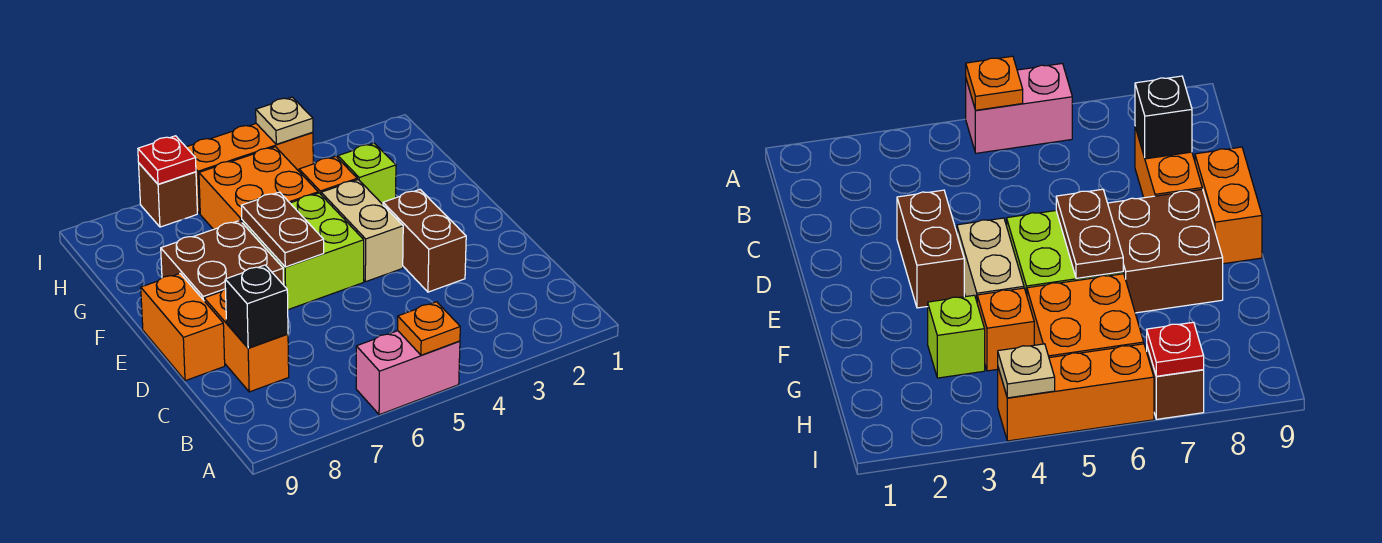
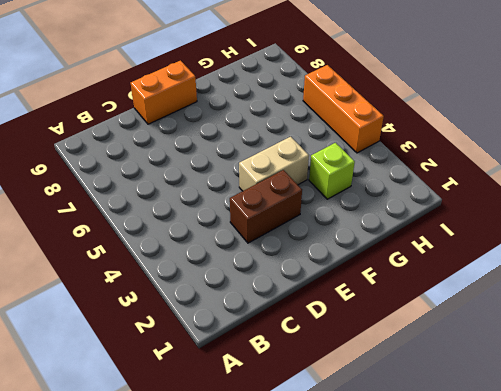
none -> pink 1x2 brick [356,331,460,415]
none -> orange 1x2 brick [204,289,289,392]
none -> lime 2x2 brick [242,193,364,310]

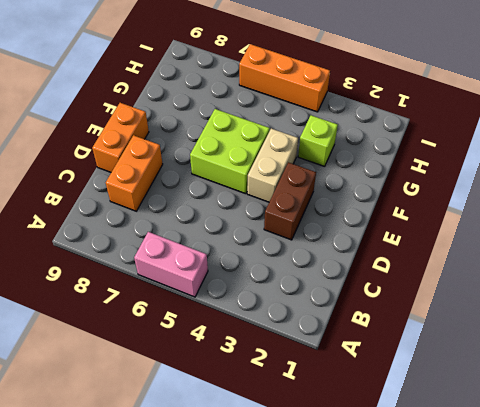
none -> brown 2x2 brick [161,221,284,300]
none -> orange 1x1 brick [299,157,357,194]
none -> orange 2x2 brick [199,147,318,229]

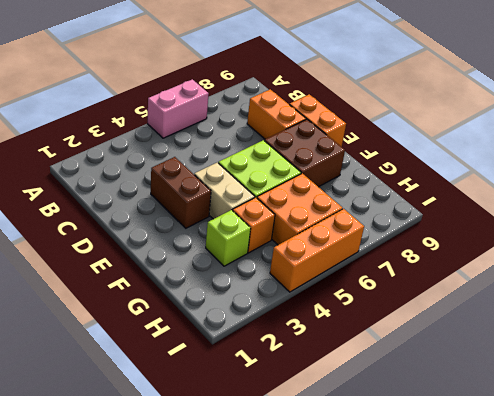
none -> brown 1x1 brick [139,163,197,227]
none -> orange 1x1 plate [398,302,460,355]
none -> black 1x1 brick [225,265,288,348]

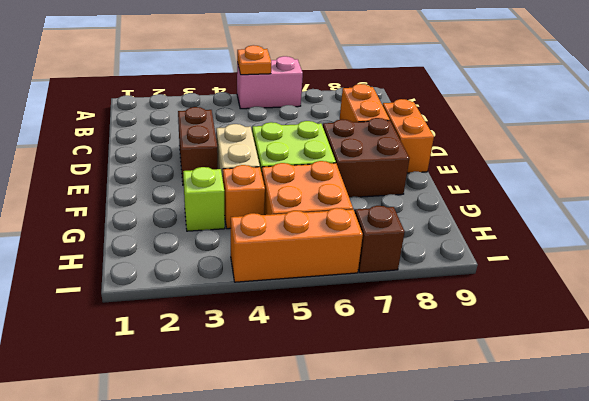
none -> black 1x1 brick [225,265,288,348]
none -> brown 1x2 plate [241,192,324,267]
none -> tan 1x1 plate [256,97,313,144]

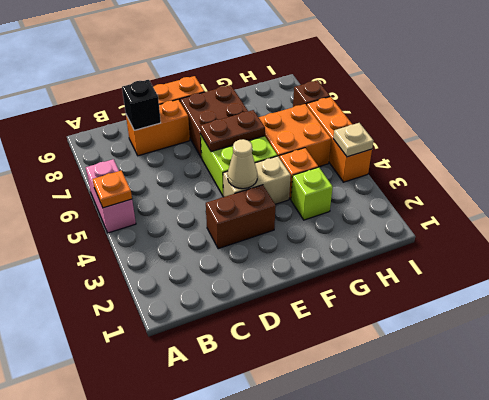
tan 1x1 cone [228,139,257,189] -> none
none -> red 1x1 plate [138,136,196,184]

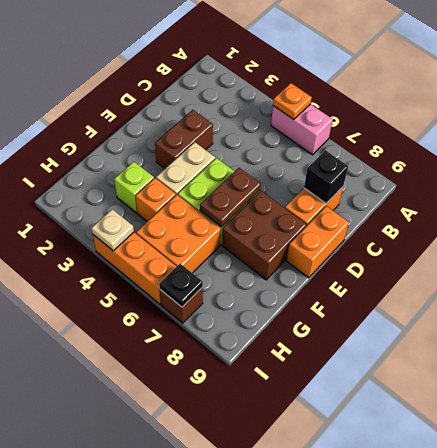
black 1x1 plate [159,264,203,307] -> red 1x1 plate [138,136,196,184]

